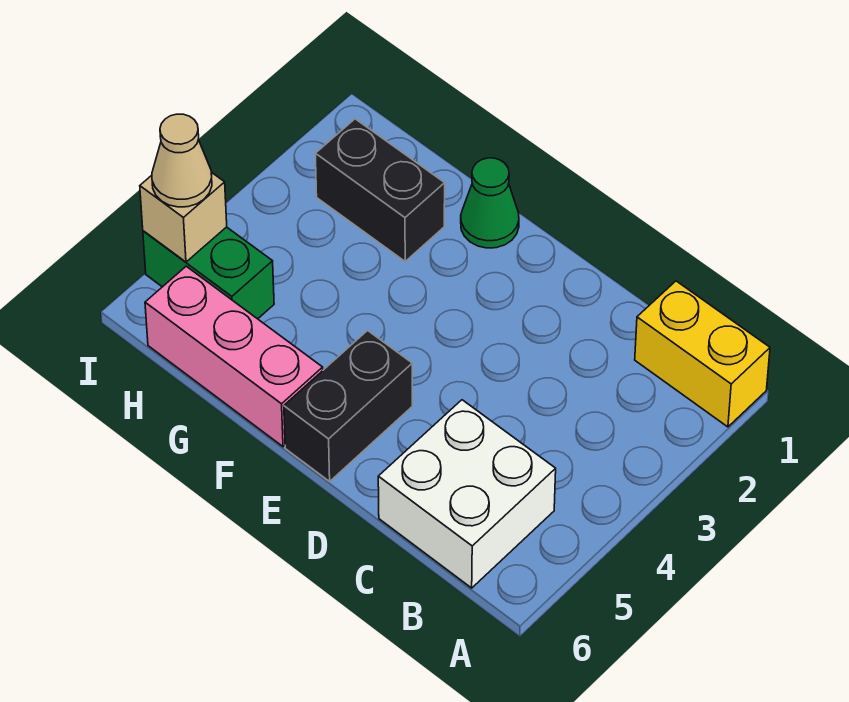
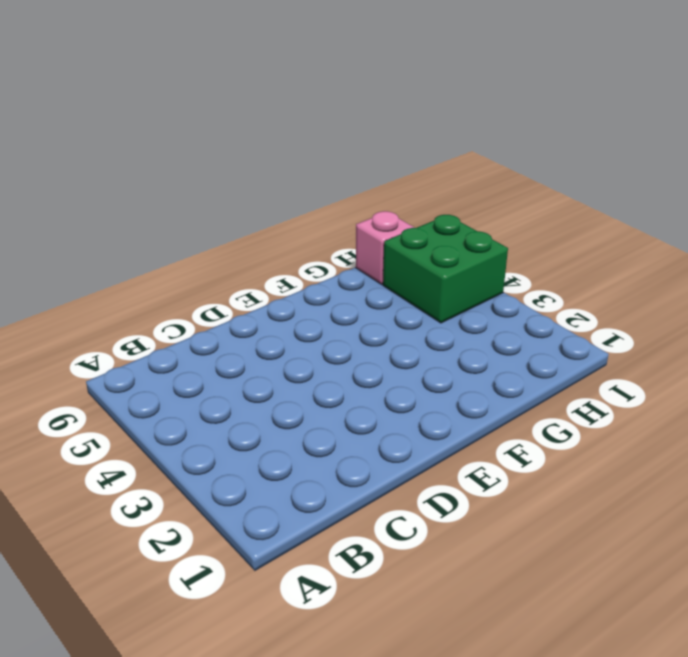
green 2x2 brick [383,215,508,323] -> green 1x2 brick [143,227,274,319]
pink 1x1 brick [356,211,414,284] -> pink 1x3 brick [145,266,323,447]
none -> yellow 1x2 brick [635,281,770,427]
none -> white 2x2 brick [378,400,556,588]

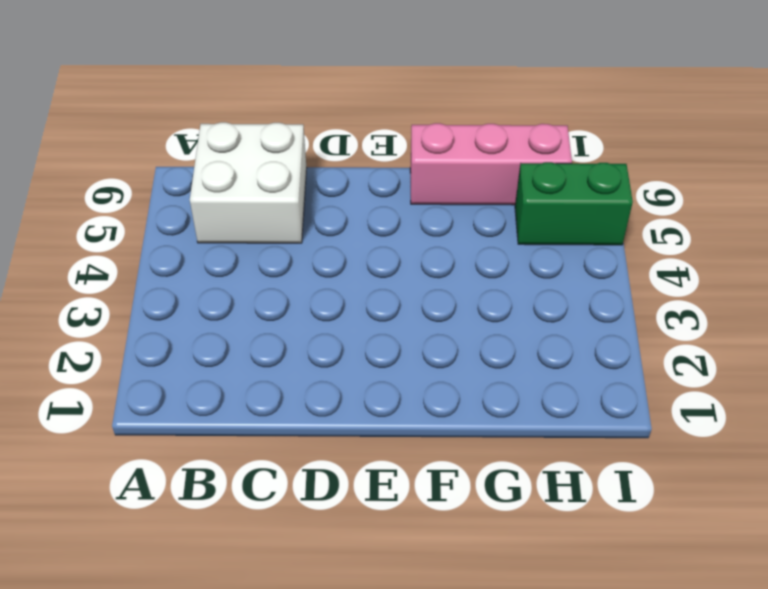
none -> yellow 1x2 brick [635,281,770,427]
none -> black 1x2 brick [284,331,412,481]

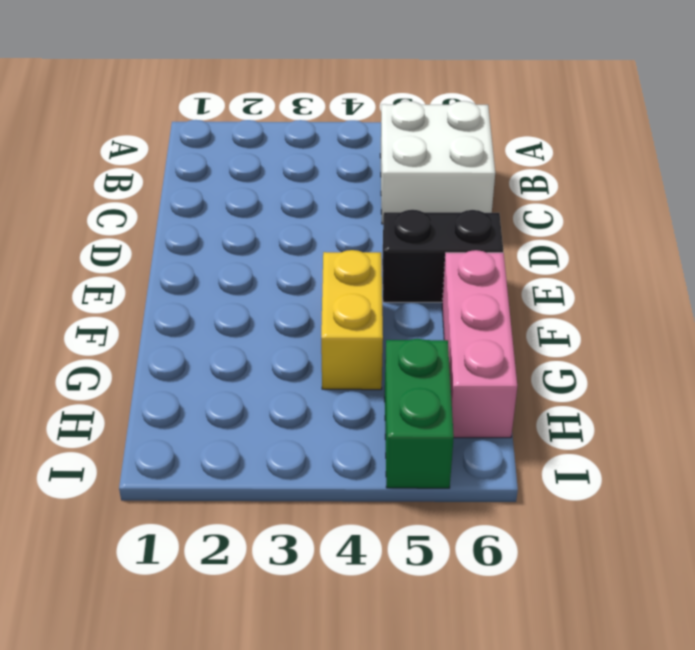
yellow 1x2 brick [321,250,383,390] -> yellow 1x2 brick moved to [635,281,770,427]
none -> green 1x1 cone [461,158,519,248]
none -> black 1x2 brick [315,119,445,261]

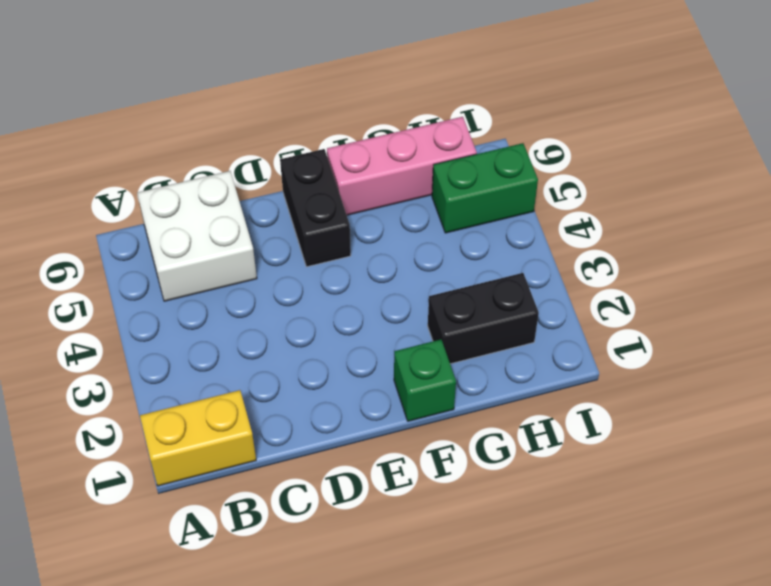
green 1x1 brick [394,340,456,421] -> green 1x1 cone [461,158,519,248]
none -> tan 1x1 brick [140,172,227,262]
none -> tan 1x1 cone [152,114,212,207]

